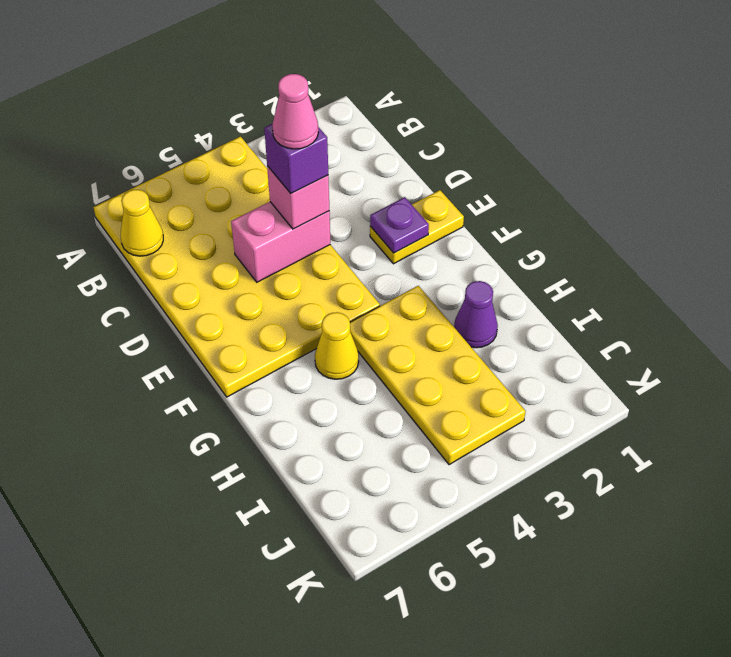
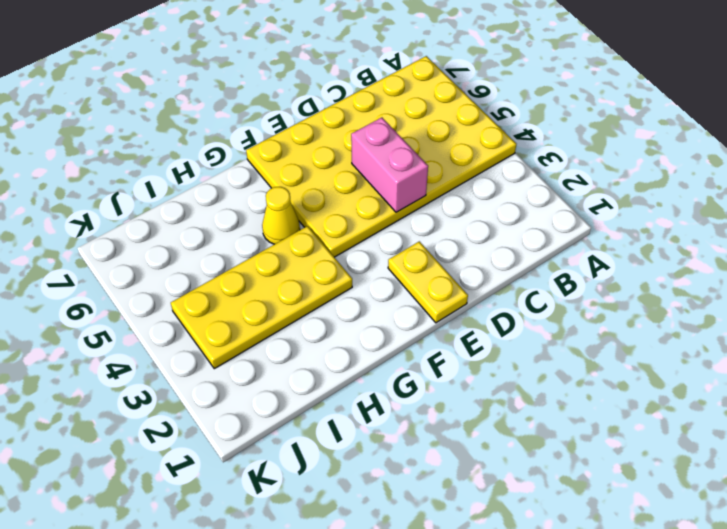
none -> purple 1x1 cone [454,281,498,348]
none -> yellow 1x1 cone [121,190,163,256]

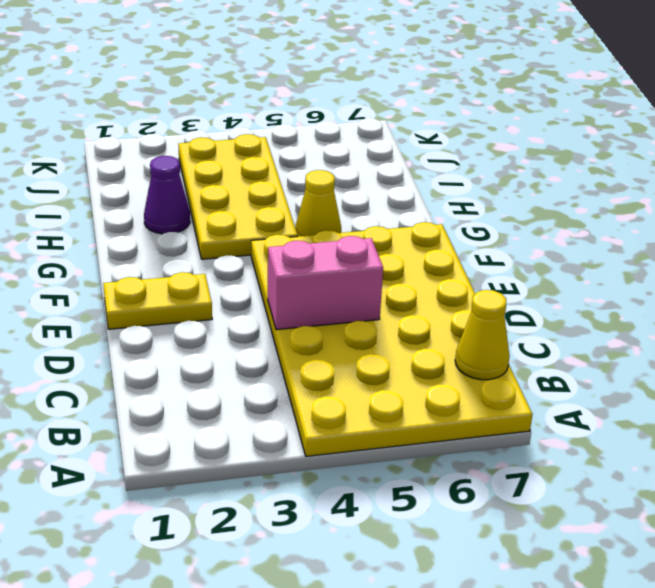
none -> purple 1x1 plate [370,197,429,253]
none -> pink 1x1 brick [267,166,329,229]

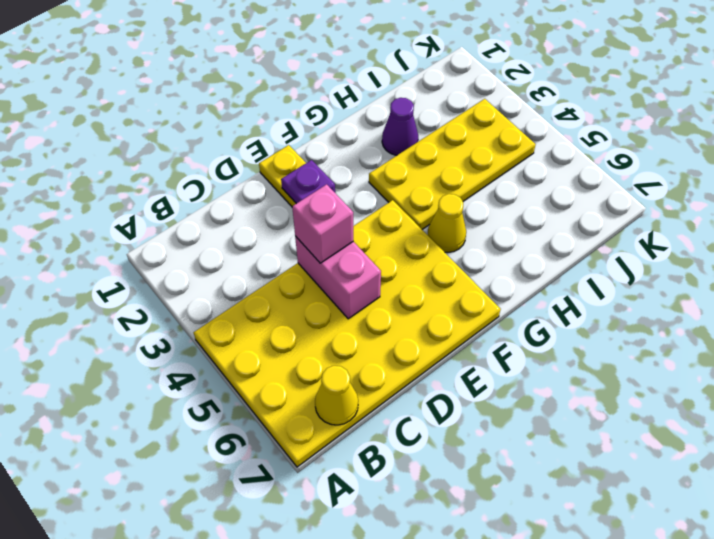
none -> purple 1x1 brick [264,124,328,193]
none -> pink 1x1 cone [272,74,319,149]

